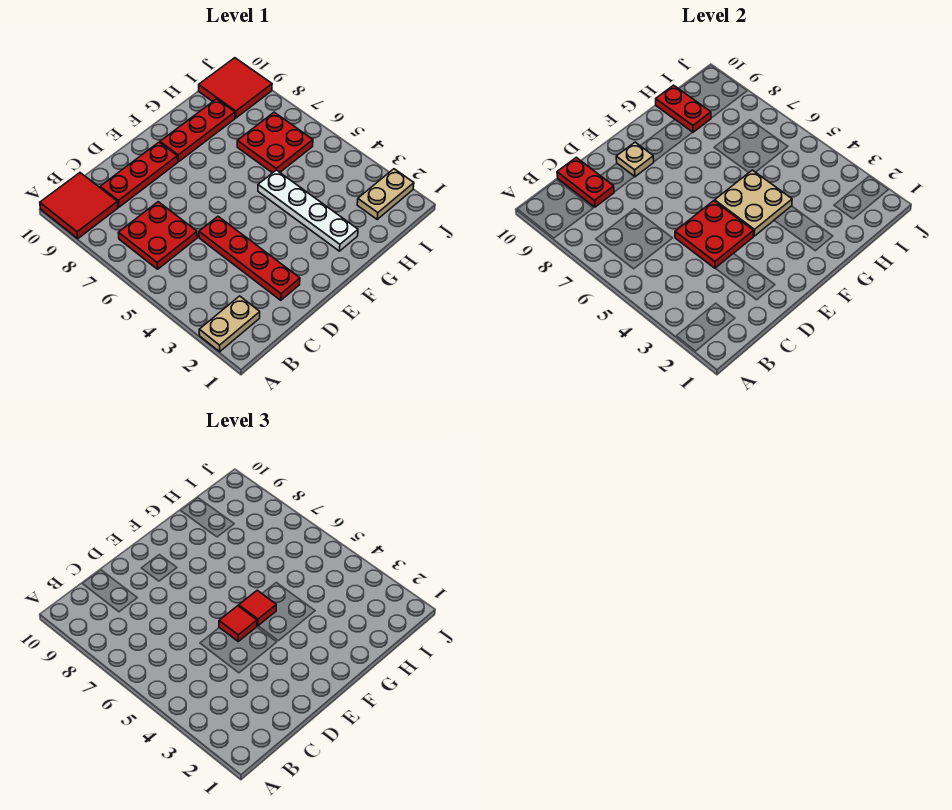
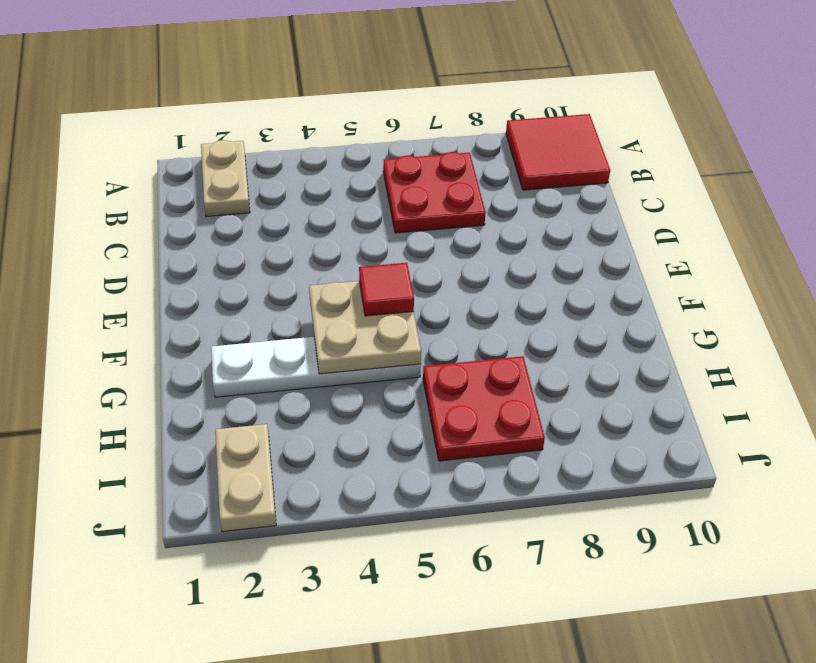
none -> red 1x3 plate [100,142,178,207]
none -> red 1x4 plate [199,217,300,300]
none -> red 1x3 plate [160,99,235,162]

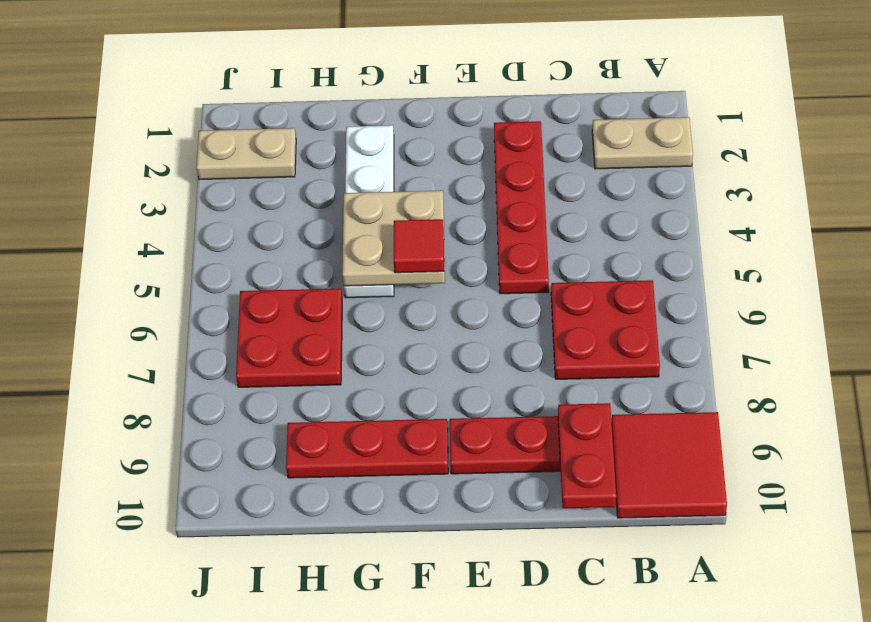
none -> red 2x2 tile [199,58,272,118]
none -> red 2x2 plate [675,201,754,268]
none -> tan 1x1 plate [616,142,654,177]

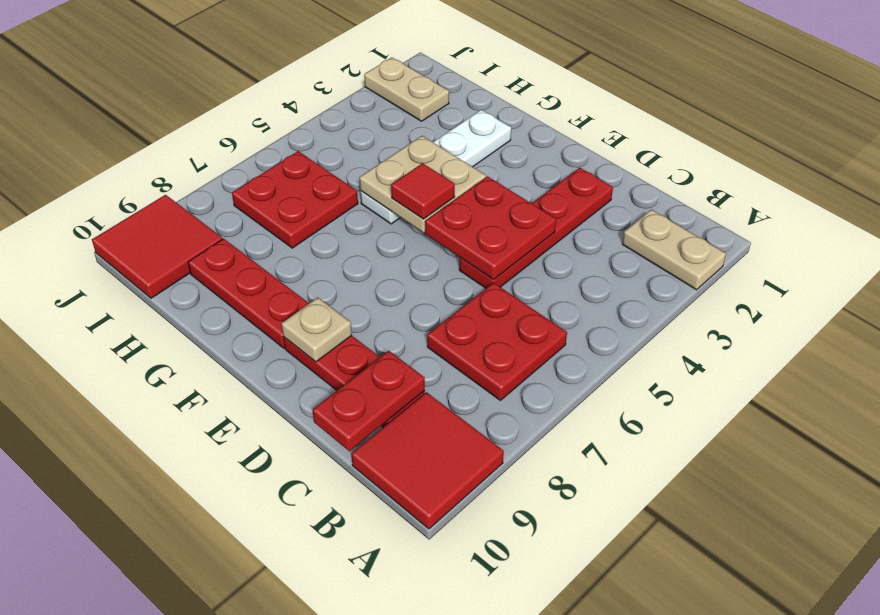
none -> red 1x2 plate [656,85,711,132]
none -> red 1x1 tile [219,606,257,641]

